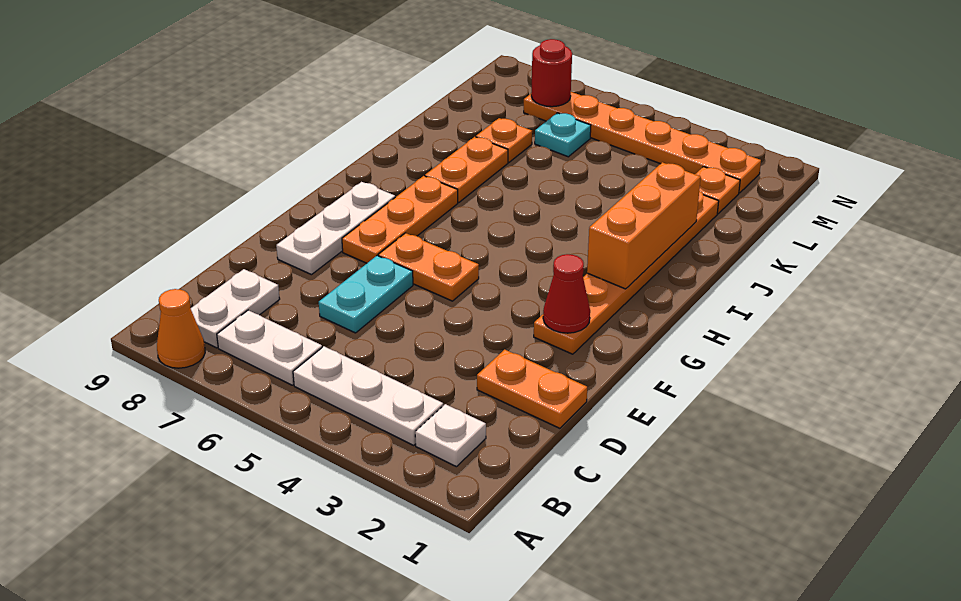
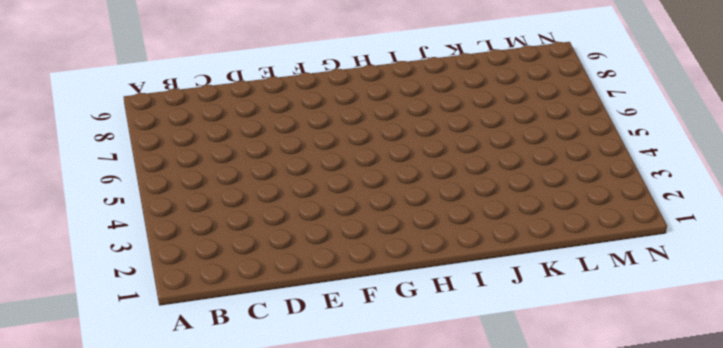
none -> orange 1x1 cone [157,289,205,368]
none -> white 1x1 plate [415,404,486,467]
none -> white 1x3 plate [293,346,443,445]

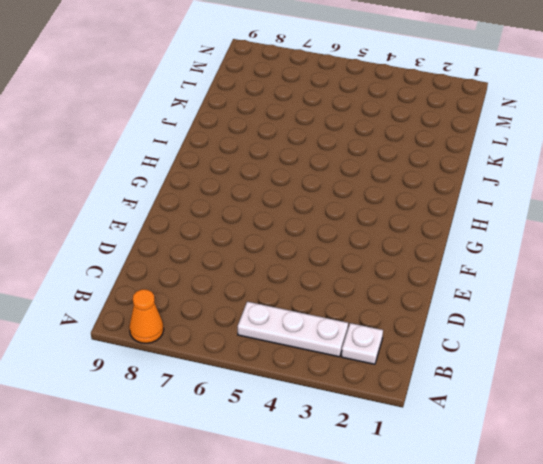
none -> white 1x2 plate [217,310,322,385]
none -> white 1x2 plate [191,269,280,348]
none -> orange 1x2 plate [477,349,587,428]

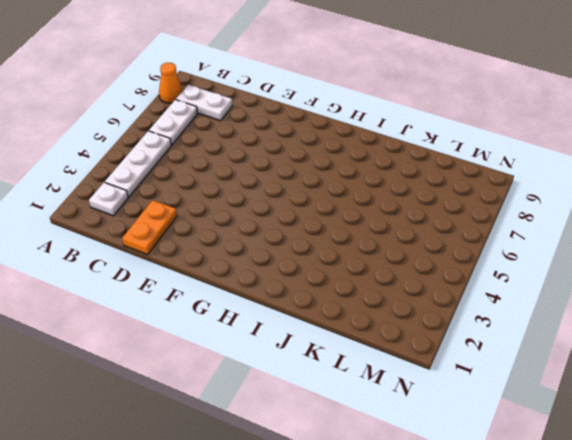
none -> cyan 1x2 plate [319,256,413,333]
none -> white 1x3 plate [276,182,395,275]
none -> orange 1x6 plate [534,191,719,354]

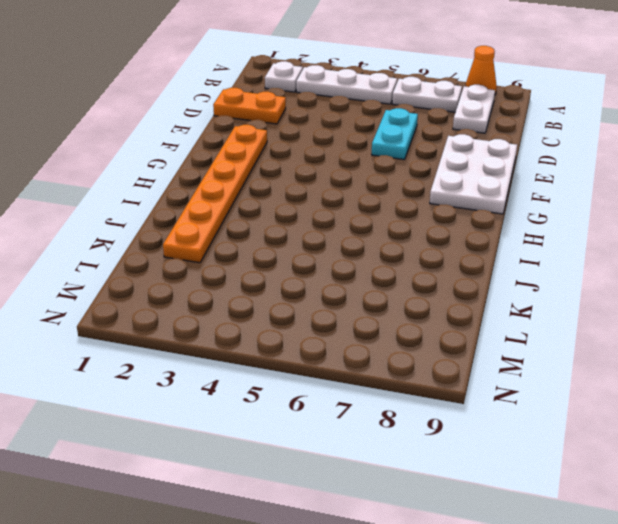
white 2x3 plate [430,134,517,214] -> white 1x3 plate [276,182,395,275]
none -> orange 1x2 plate [378,233,479,301]
none -> orange 1x3 plate [342,176,458,263]
none -> orange 1x2 plate [425,137,508,202]

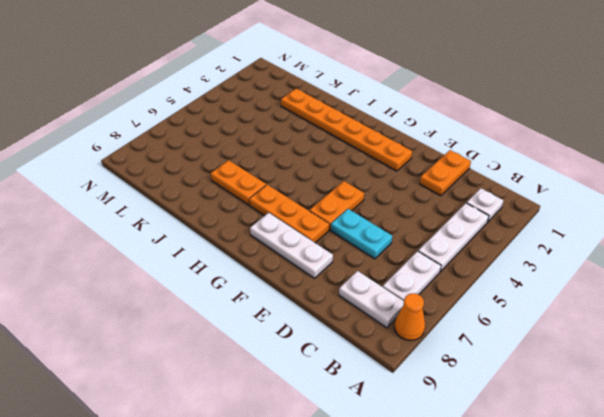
none -> orange 1x1 plate [476,118,532,162]
none -> orange 1x1 plate [695,167,740,214]
none -> cyan 1x1 plate [535,113,591,157]

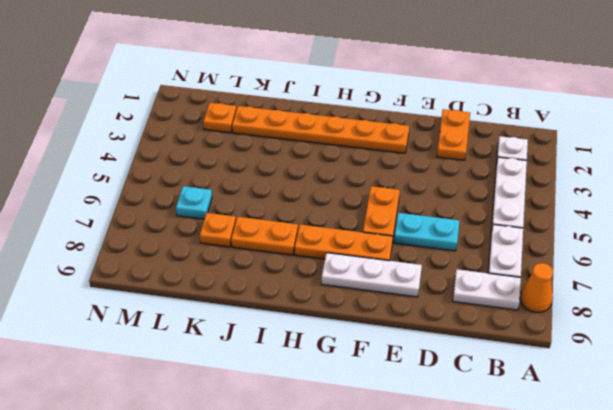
none -> orange 1x6 plate [524,92,761,193]
none -> red 1x1 cone [543,254,590,333]
none -> orange 1x3 brick [587,162,701,289]

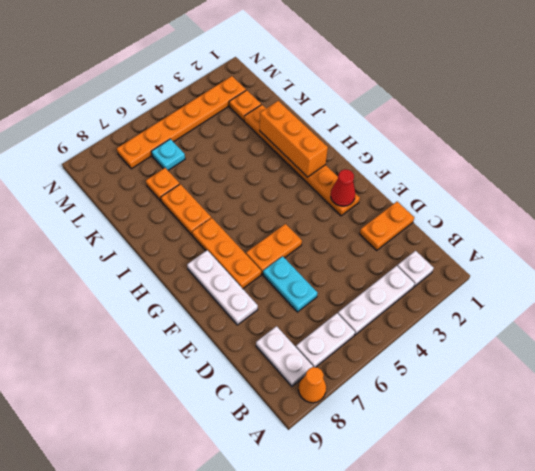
none -> red 1x1 round brick [531,39,572,107]

